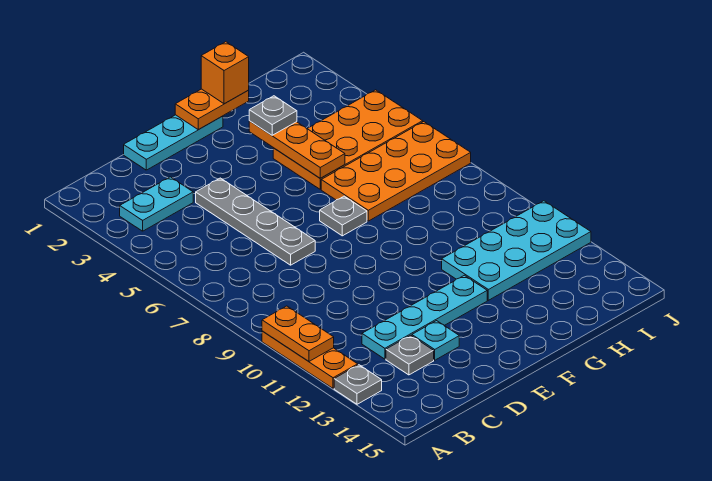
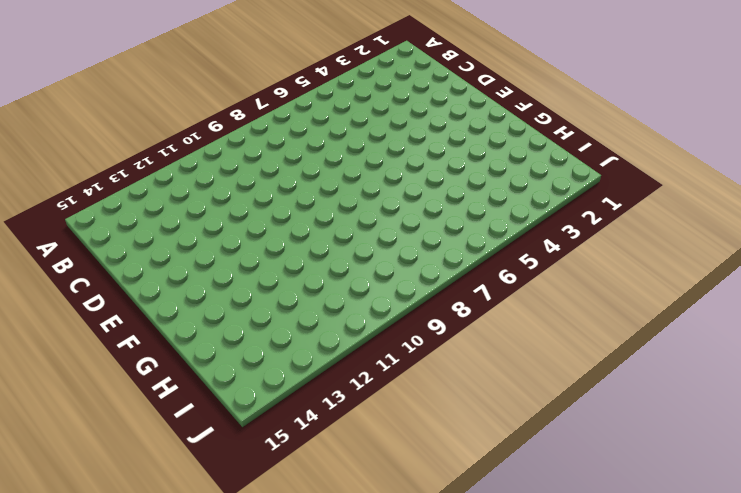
none -> orange 1x3 plate [262,331,358,388]
none -> grey 1x1 plate [334,365,382,404]
none -> cyan 1x2 plate [120,177,193,231]

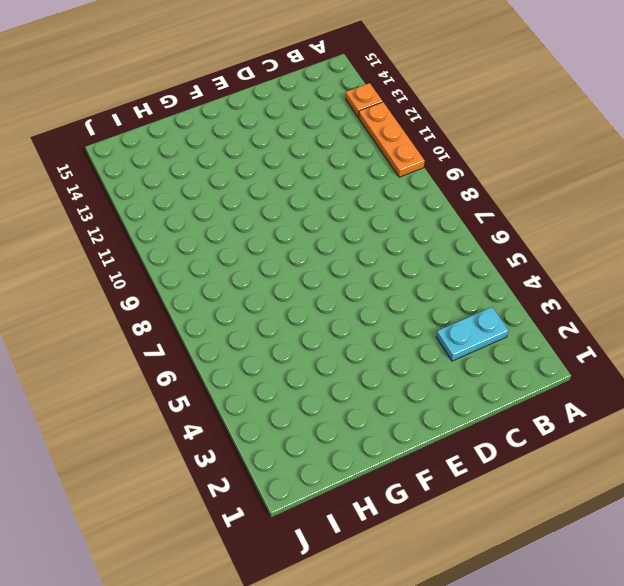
orange 1x1 plate [346,83,382,117] -> grey 1x1 plate [334,365,382,404]
none -> cyan 1x4 plate [362,275,487,359]
none -> grey 1x1 plate [386,335,434,375]
none -> cyan 1x3 plate [124,115,223,170]

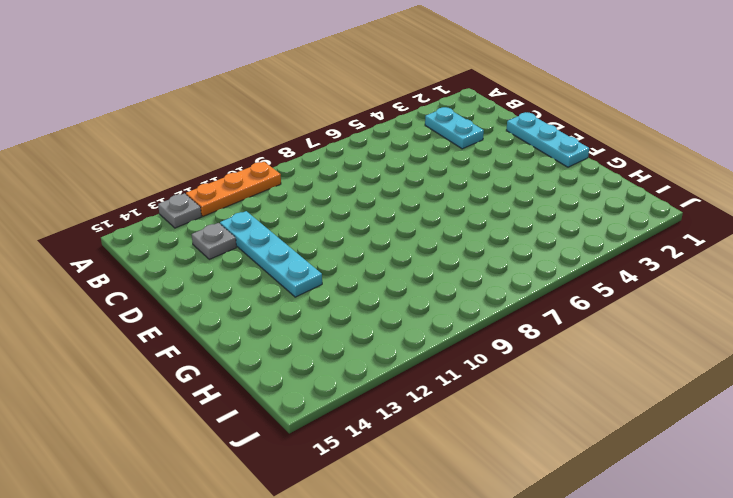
none -> grey 1x4 plate [196,178,315,265]
none -> cyan 1x1 plate [412,321,459,360]
none -> grey 1x1 plate [320,196,367,236]

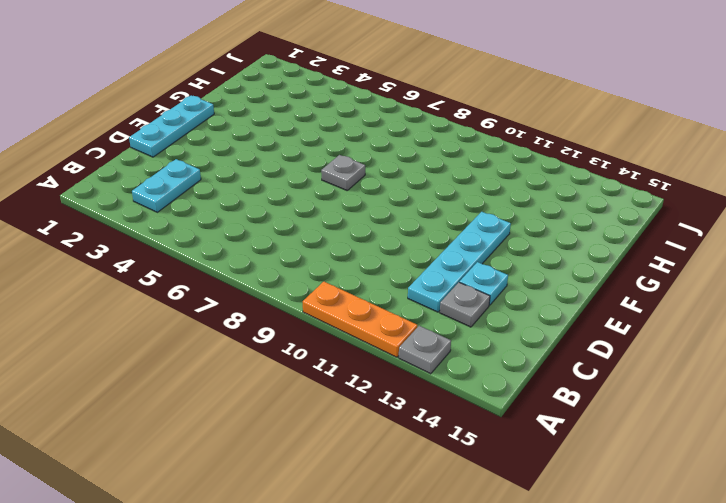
none -> grey 1x4 plate [196,178,315,265]
none -> orange 2x4 plate [273,90,423,189]
none -> orange 2x4 plate [321,122,471,221]

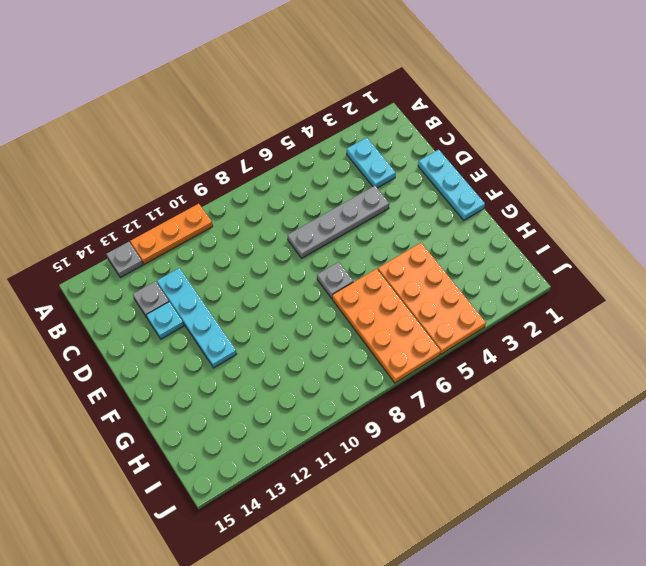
none -> cyan 2x4 plate [442,201,591,300]
none -> orange 1x2 plate [262,306,334,361]
none -> orange 1x2 plate [175,89,249,130]

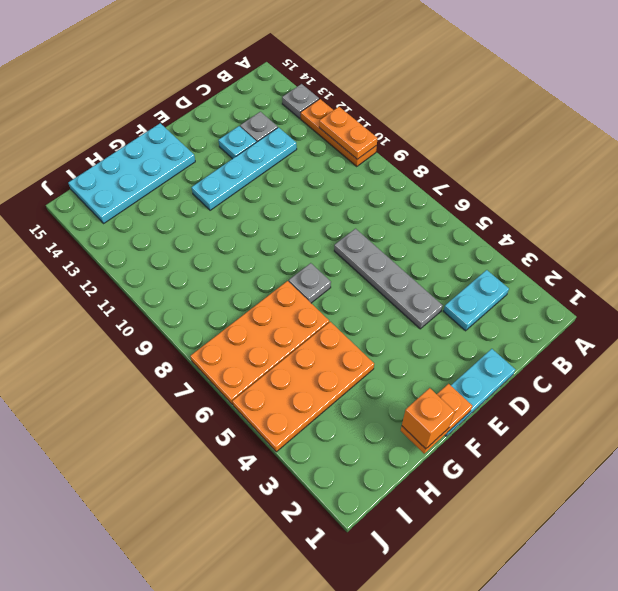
cyan 2x4 plate [68,123,195,223] -> cyan 2x4 plate moved to [442,201,591,300]
none -> orange 1x3 plate [249,121,345,178]
none -> grey 1x1 plate [249,96,297,135]

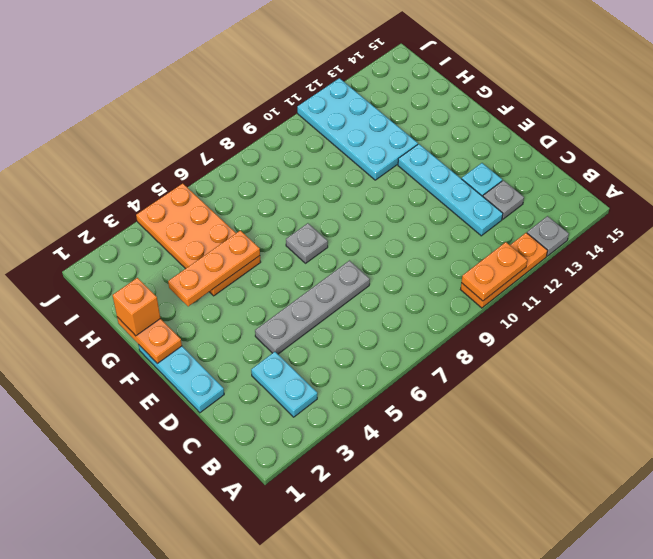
none -> orange 2x4 plate [321,122,471,221]
none -> grey 1x1 plate [249,96,297,135]

